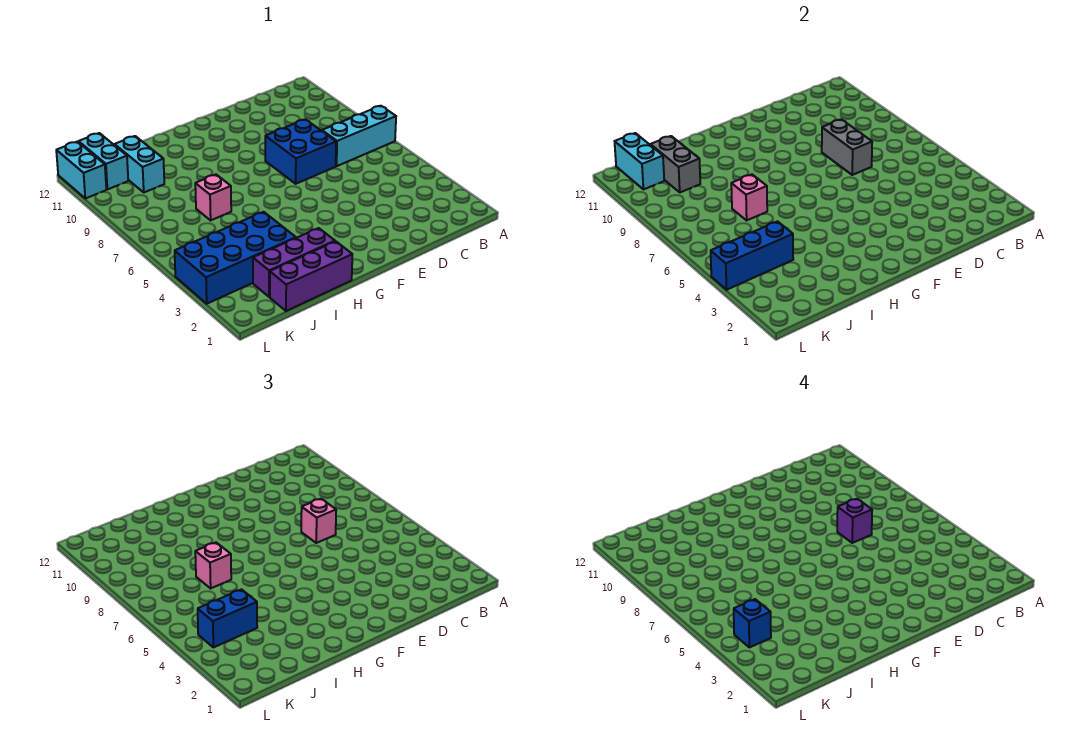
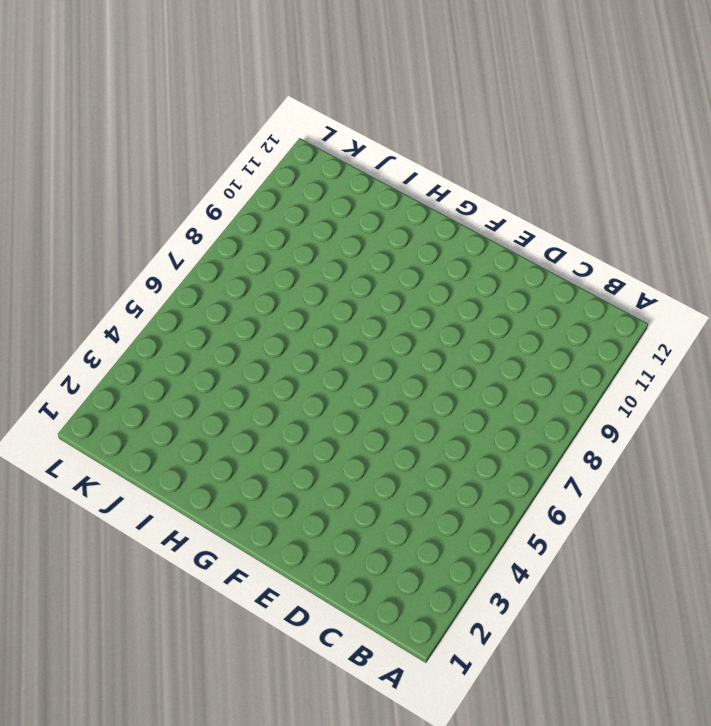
none -> cyan 1x3 brick [322,106,396,166]
none -> blue 2x2 brick [265,119,336,184]
none -> purple 1x3 brick [270,241,352,311]

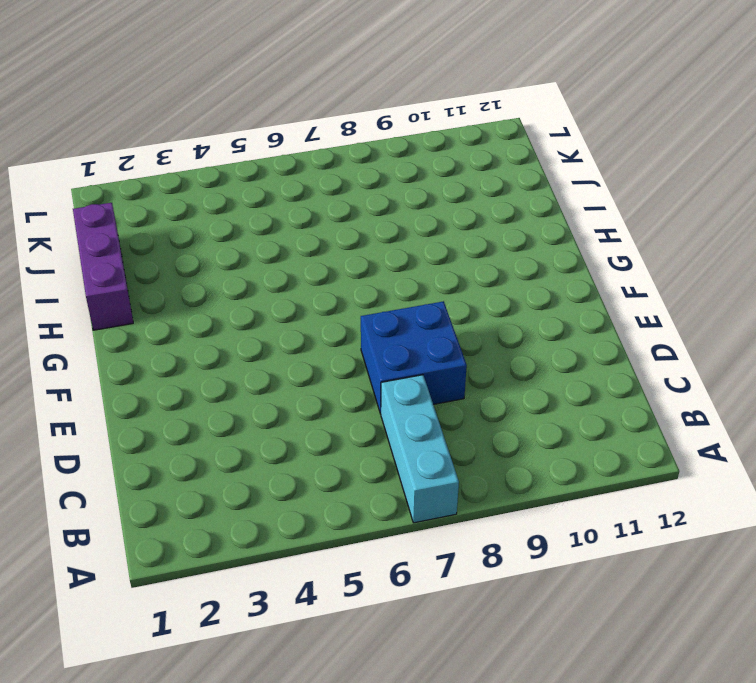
none -> purple 1x3 brick [253,228,335,297]
none -> blue 2x4 brick [175,212,296,304]
none -> pink 1x1 brick [195,175,231,220]

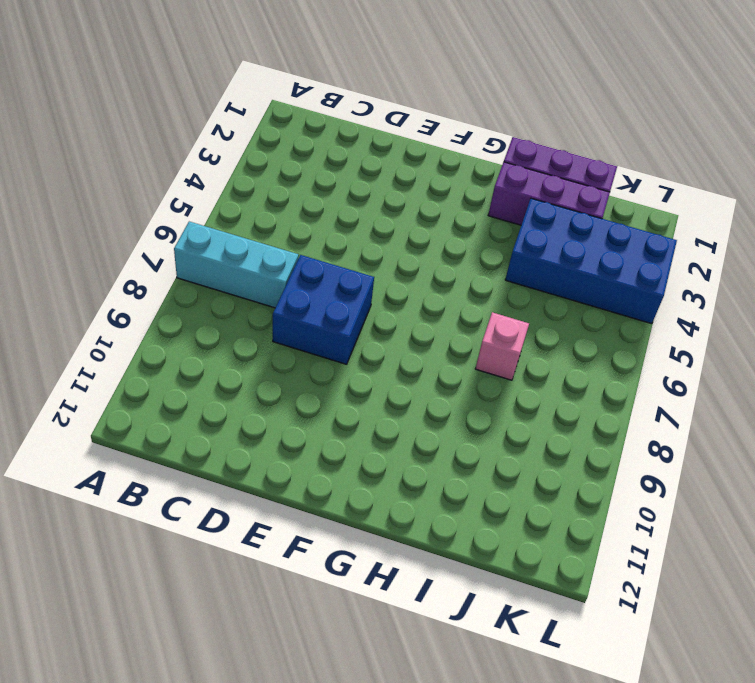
none -> cyan 1x2 brick [114,136,164,192]
none -> cyan 1x2 brick [79,133,128,189]
none -> cyan 1x2 brick [56,142,106,198]

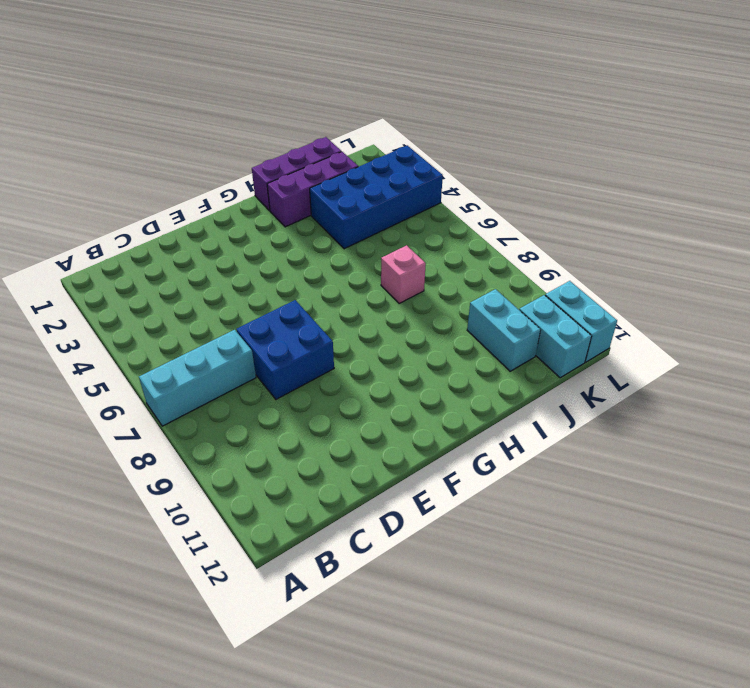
none -> grey 1x2 brick [822,119,872,175]
none -> pink 1x1 brick [731,175,767,220]
none -> blue 1x3 brick [711,221,793,290]

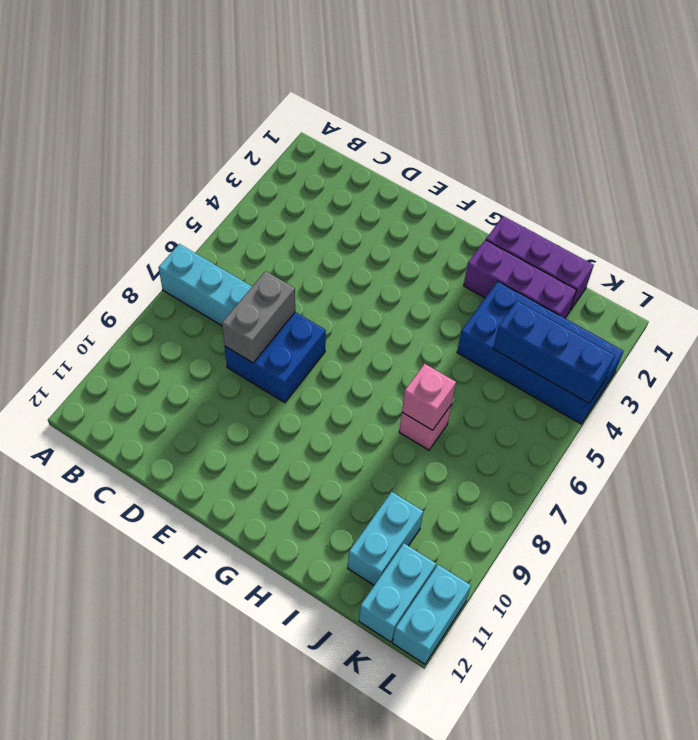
none -> grey 1x2 brick [650,136,700,192]
none -> cyan 1x2 brick [615,133,664,189]
none -> pink 1x1 brick [301,499,336,543]

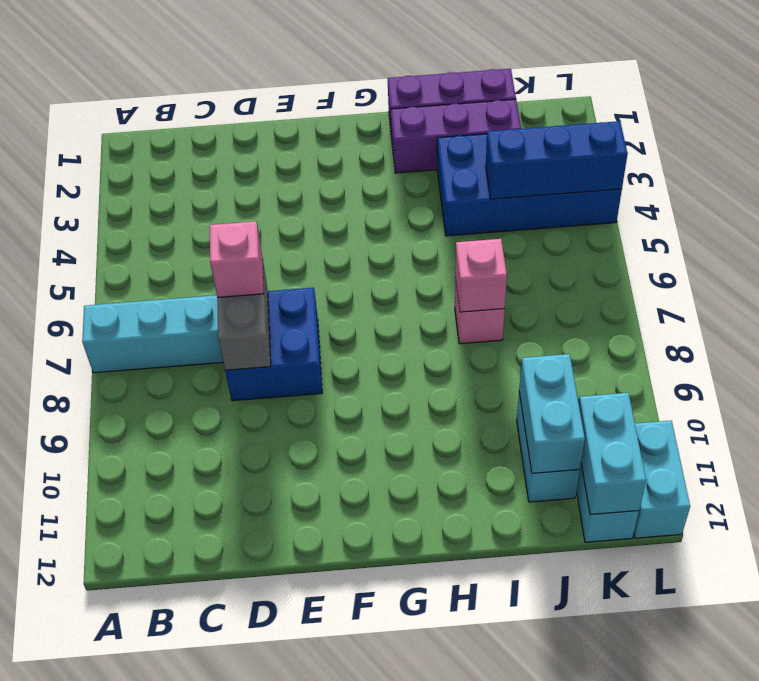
cyan 1x2 brick [519,354,585,473] -> grey 1x2 brick [650,136,700,192]
none -> pink 1x1 brick [195,543,231,588]
none -> blue 1x2 brick [198,589,257,647]
none -> purple 1x1 brick [837,499,872,543]

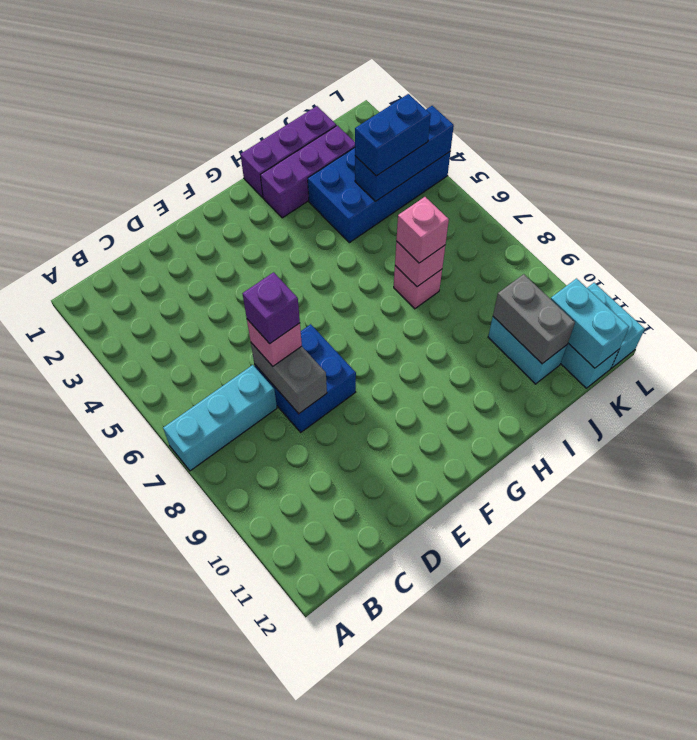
none -> blue 1x1 brick [734,599,771,647]

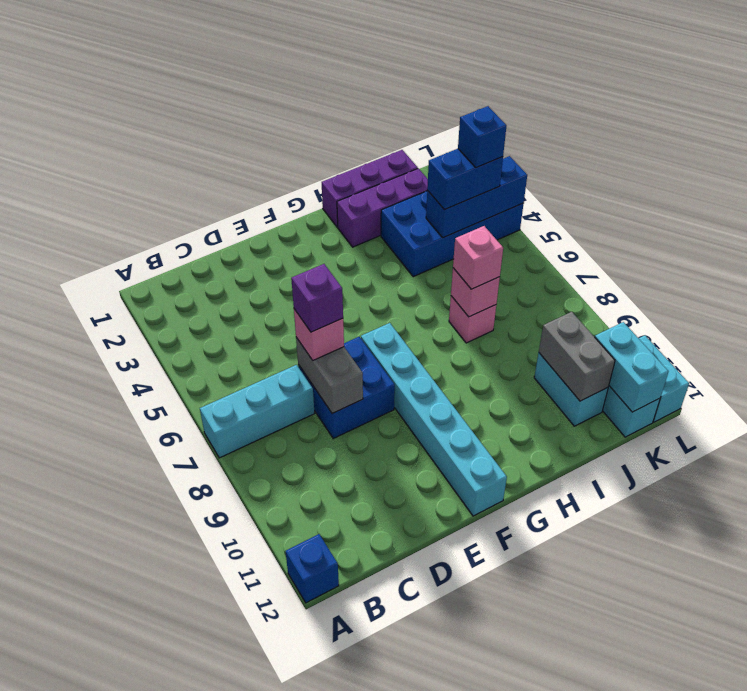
blue 1x1 brick [286,534,339,603] -> none
cyan 1x6 brick [361,323,507,516] -> none

